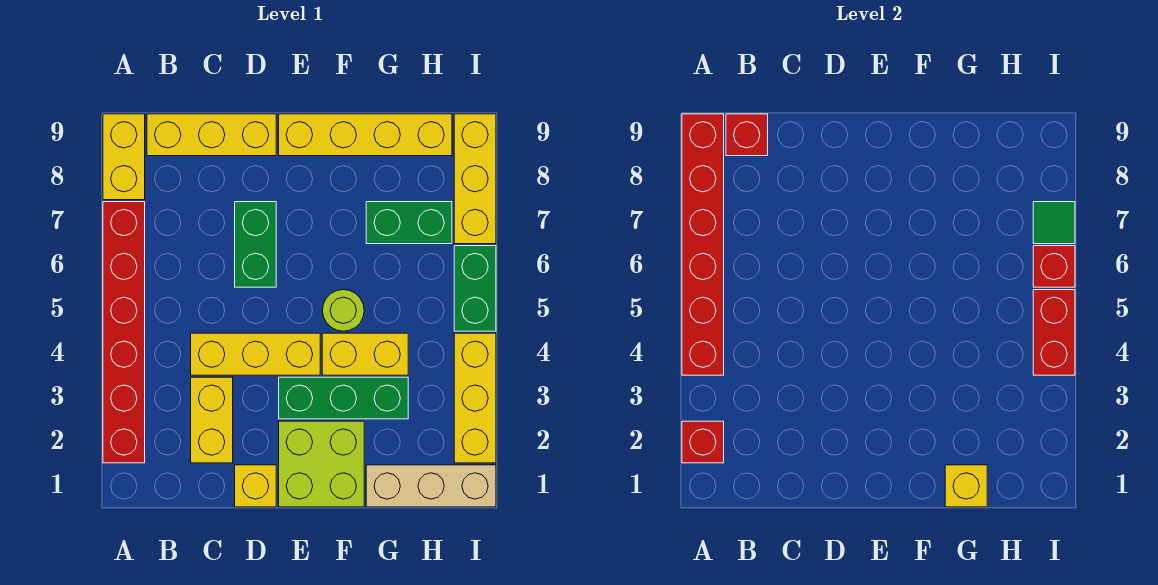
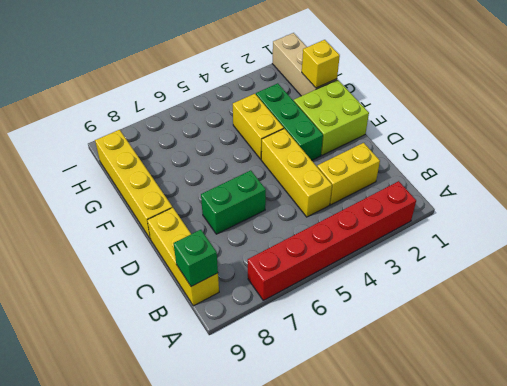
green 1x1 brick [174,230,218,286] -> red 1x1 brick [726,114,768,156]
none -> yellow 1x2 brick [103,114,145,200]
none -> yellow 1x1 brick [235,465,276,507]
none -> lime 1x1 round brick [323,290,364,331]

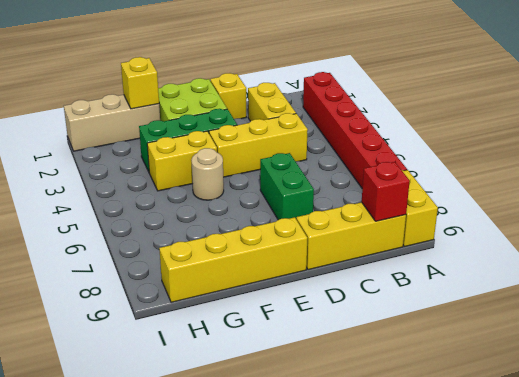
tan 1x1 round brick [191,148,224,200] -> lime 1x1 round brick [323,290,364,331]
none -> green 1x2 brick [366,202,452,244]
none -> yellow 1x3 brick [454,333,496,463]
none -> green 1x2 brick [454,246,496,331]

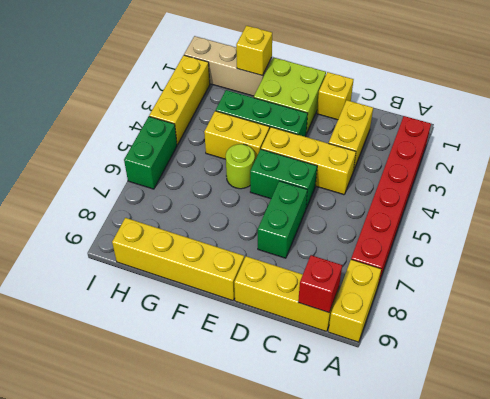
green 1x2 brick [250,149,317,208] -> green 1x2 brick moved to [366,202,452,244]
none -> yellow 1x3 brick [454,114,496,244]
none -> red 1x1 brick [682,421,724,463]
none -> red 1x6 brick [682,114,724,375]

